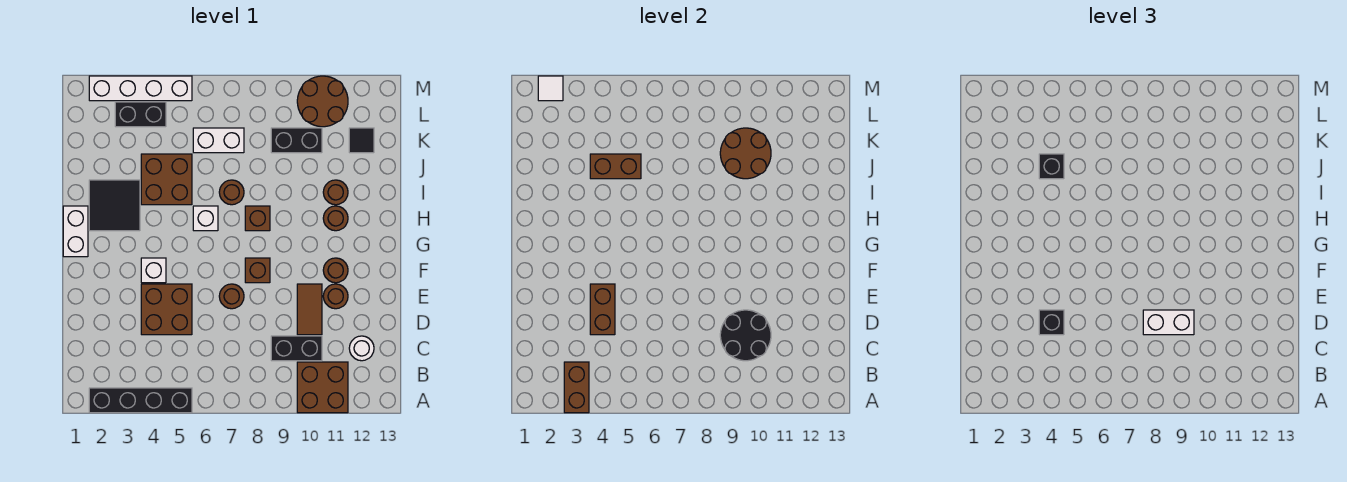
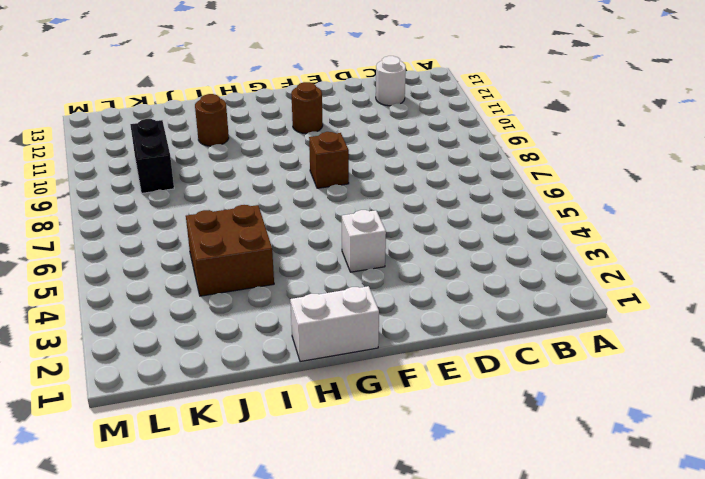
none -> black 1x4 brick [89,388,192,413]
none -> brown 2x2 brick [297,362,348,413]
none -> black 1x2 brick [271,336,322,361]
none -> brown 2x2 brick [141,284,192,335]

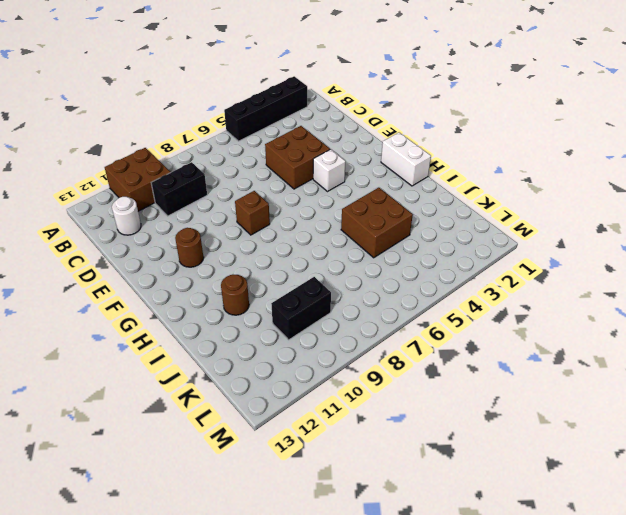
none -> brown 1x2 tile [297,284,322,335]
none -> brown 1x1 round brick [219,284,244,309]
none -> brown 1x1 round brick [323,284,348,309]
none -> black 2x2 tile [89,180,140,231]

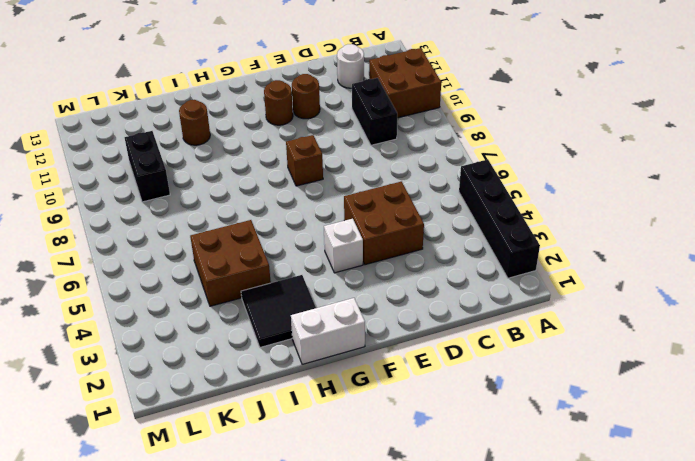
none -> brown 1x2 tile [297,284,322,335]
none -> brown 1x1 round brick [219,284,244,309]
none -> white 1x1 brick [193,206,218,231]
none -> brown 1x1 brick [245,206,270,231]

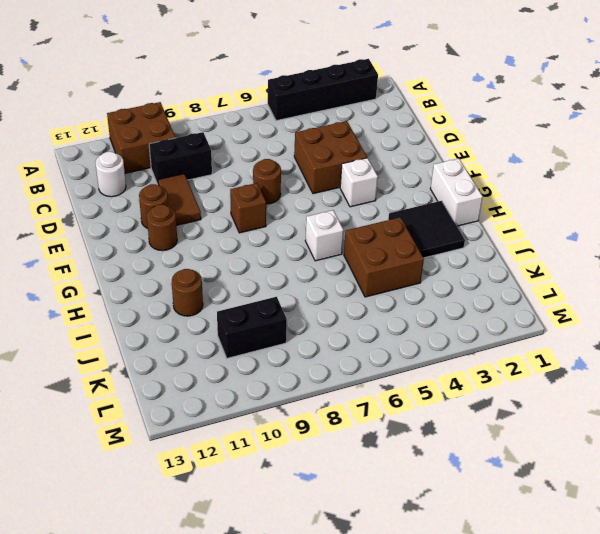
none -> brown 1x1 brick [245,206,270,231]
none -> brown 1x1 round brick [323,206,348,231]
none -> brown 1x1 round brick [219,180,244,205]
none -> white 1x2 brick [193,128,244,153]

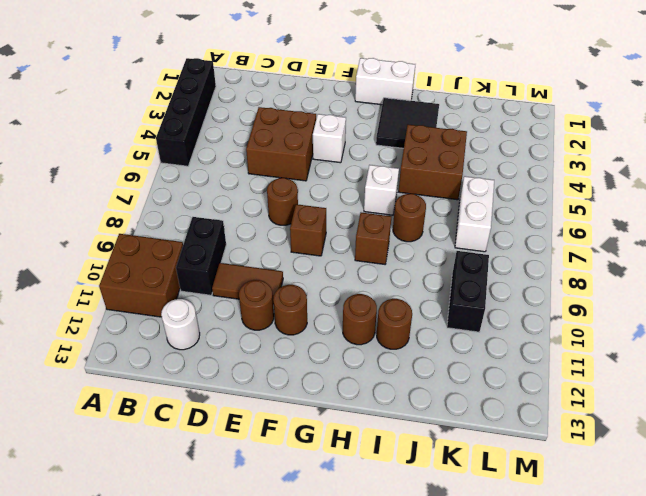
none -> black 1x1 tile [349,128,374,153]
none -> black 1x2 brick [115,102,166,127]
none -> brown 2x2 round brick [297,76,348,127]
none -> white 1x4 brick [89,76,192,101]

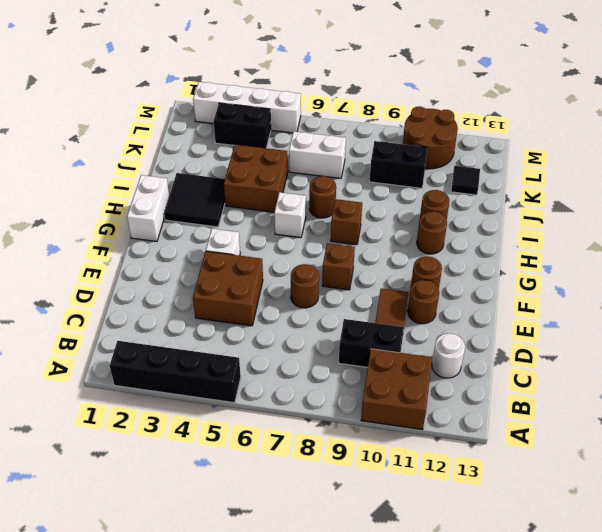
none -> brown 1x2 brick [564,362,589,413]
none -> black 2x2 round brick [720,310,771,361]
none -> brown 1x2 brick [590,284,615,335]
none -> brown 1x2 brick [590,154,641,179]

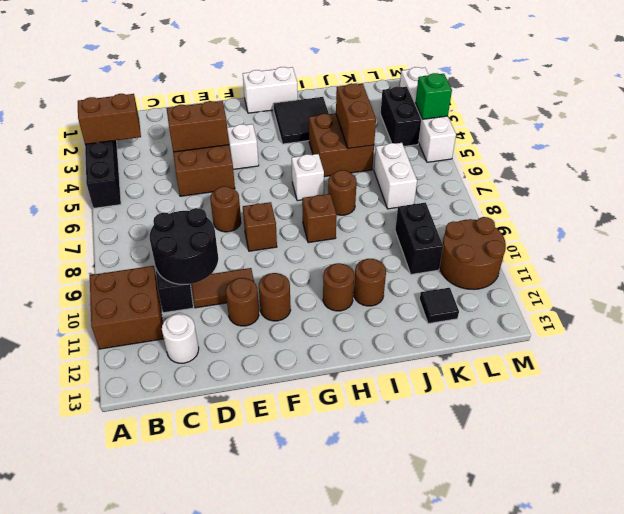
green 1x1 brick [415,73,452,119] -> none
none -> brown 2x2 round brick [720,128,771,179]
none -> white 1x1 tile [538,76,563,101]
none -> black 1x1 brick [1039,310,1064,335]
none -> white 1x2 brick [1143,310,1194,335]

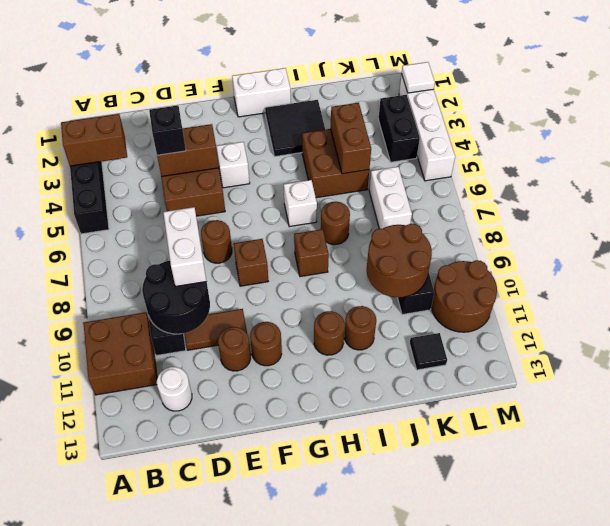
none -> black 1x1 brick [1039,154,1064,179]

